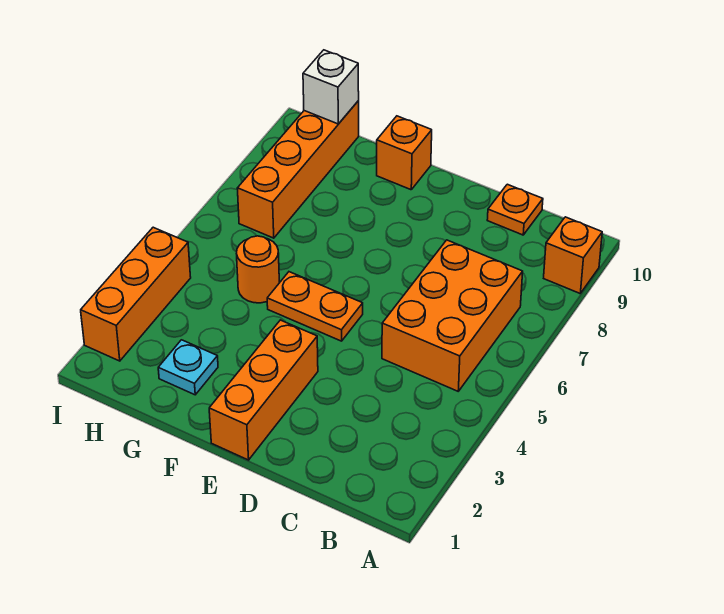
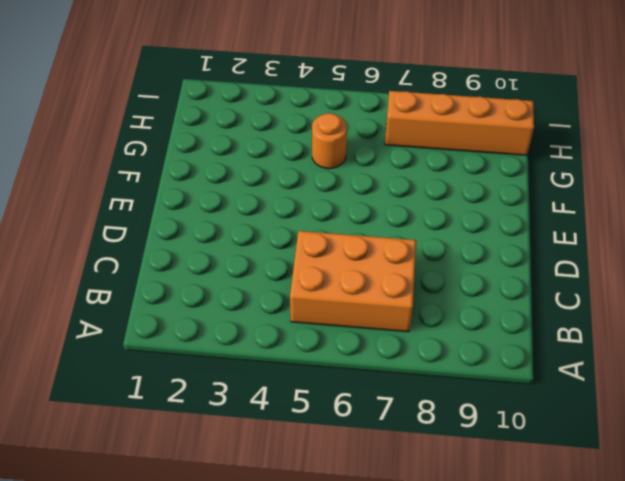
none -> orange 1x1 brick [544,217,602,293]
none -> orange 1x1 plate [487,184,543,235]

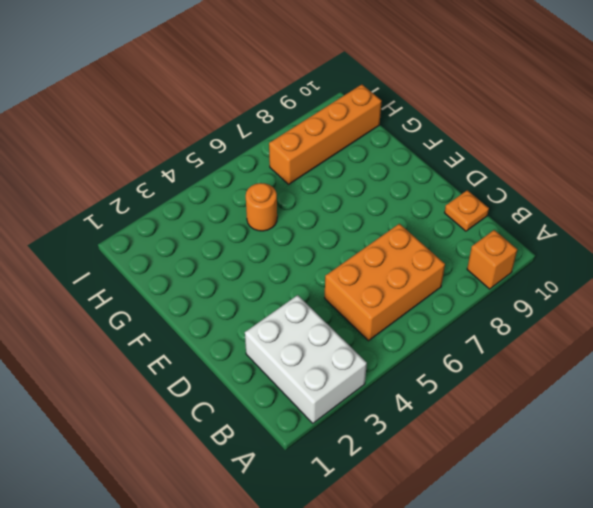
white 2x3 brick [245,295,367,423] -> none
none -> orange 1x3 brick [209,320,318,460]
none -> orange 1x2 plate [267,272,363,341]

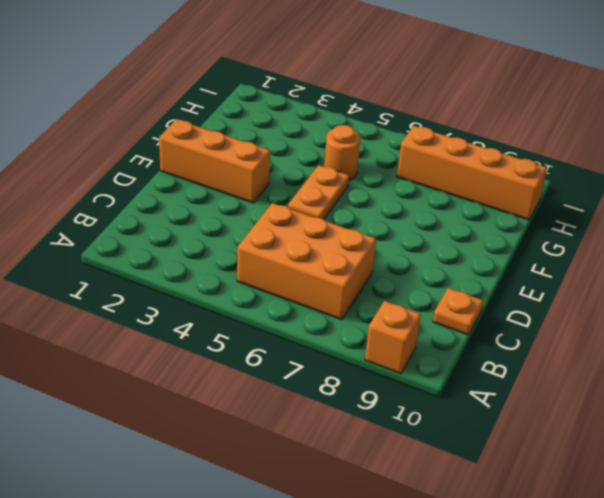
none -> orange 1x1 brick [377,116,432,190]
none -> cyan 1x1 plate [158,340,218,395]

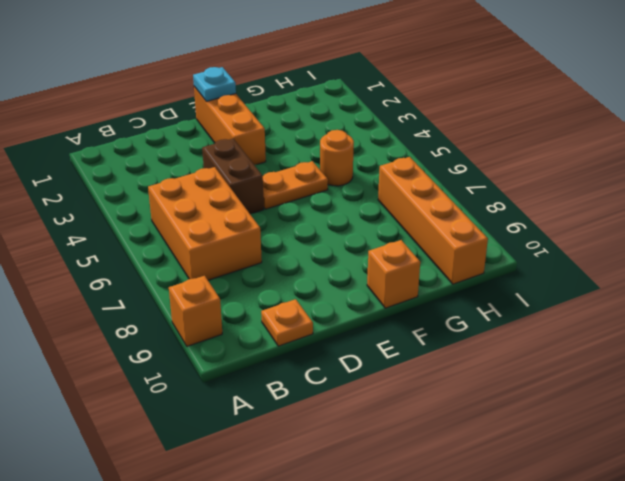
brown 1x2 brick [202,139,264,214] -> none
cyan 1x1 plate [193,67,236,101] -> cyan 1x1 plate moved to [158,340,218,395]
none -> orange 1x3 brick [81,227,191,361]
none -> white 1x1 brick [303,50,359,124]

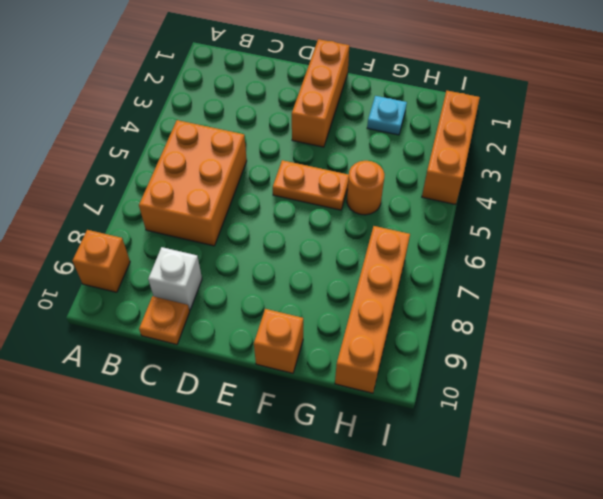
white 1x1 brick [148,247,202,310] -> white 1x1 brick moved to [303,50,359,124]

